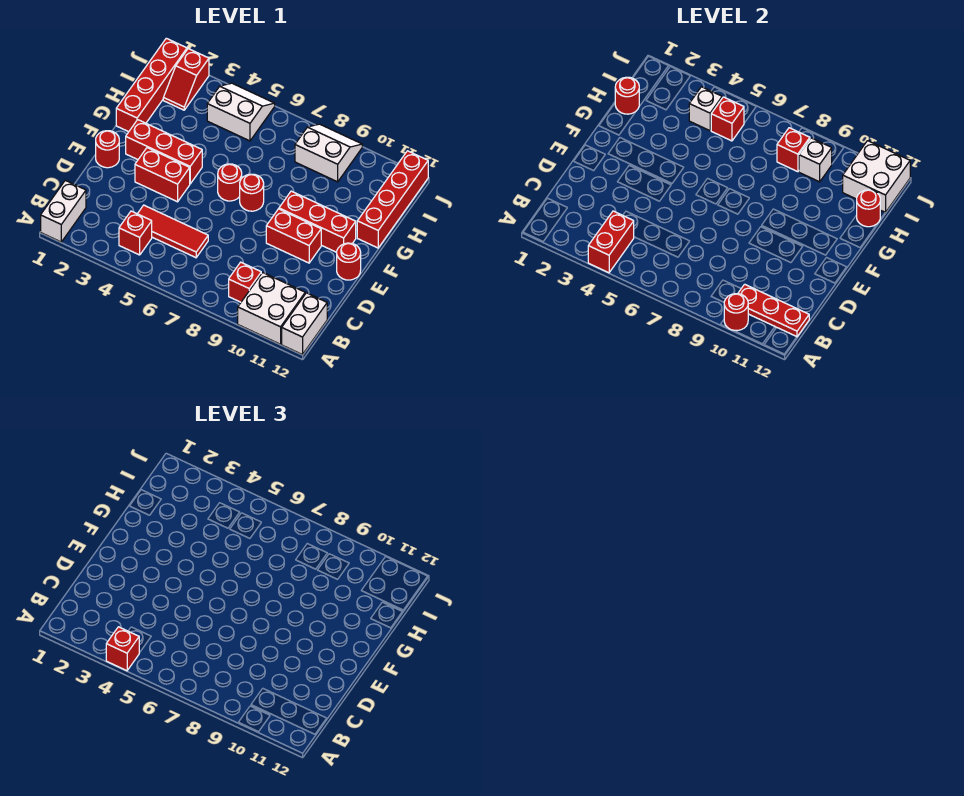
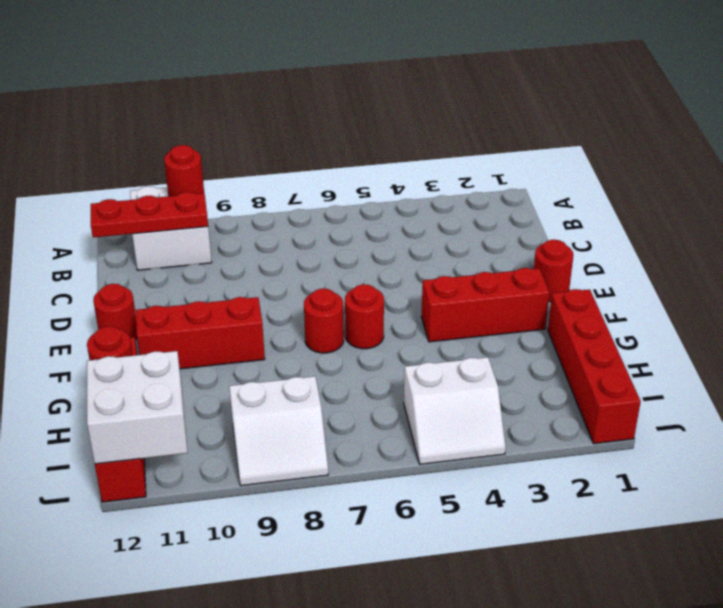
none -> white 1x2 brick [41,180,86,242]
none -> white 1x2 brick [282,293,327,355]
none -> red 1x1 brick [119,211,152,255]
none -> red 1x1 brick [229,262,261,302]

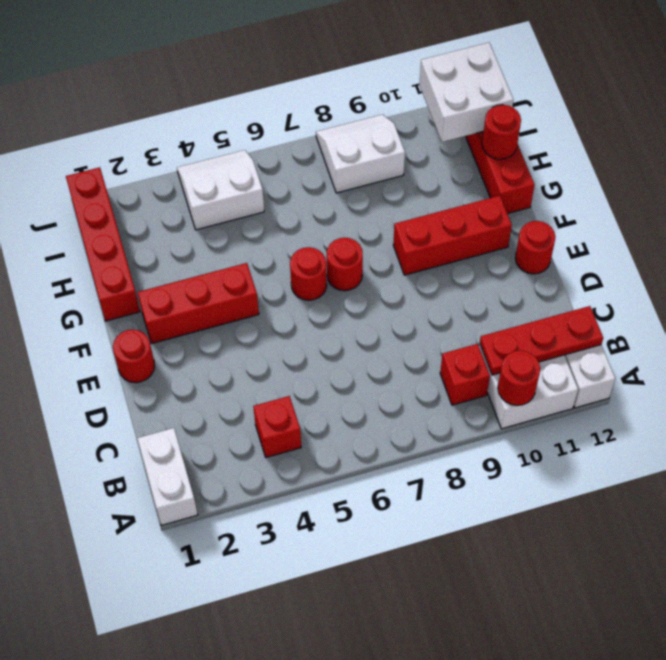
none -> red 1x3 tile [138,205,208,258]
none -> red 1x2 brick [135,148,190,202]
none -> red 1x2 brick [266,209,321,263]
none -> red 1x2 slope [163,49,209,110]

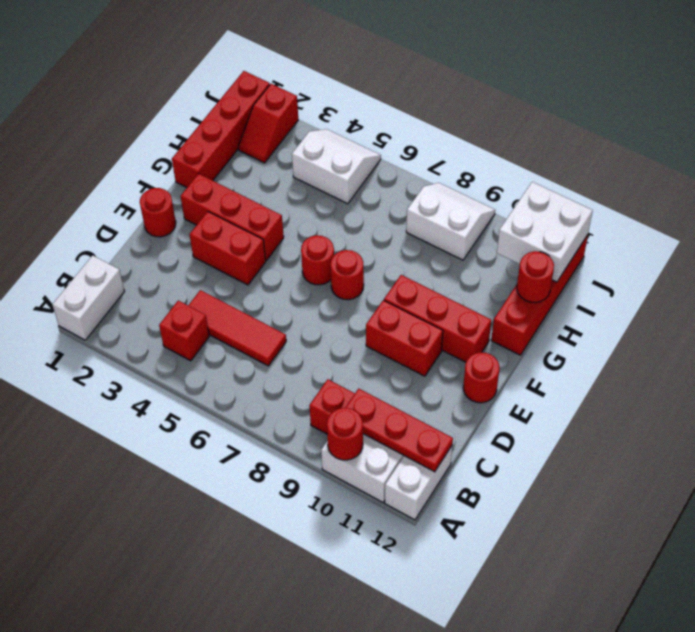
none -> red 1x2 brick [588,211,634,273]
none -> red 1x1 round brick [615,77,639,114]
none -> white 1x1 brick [689,87,722,131]
none -> red 1x1 brick [711,97,744,141]

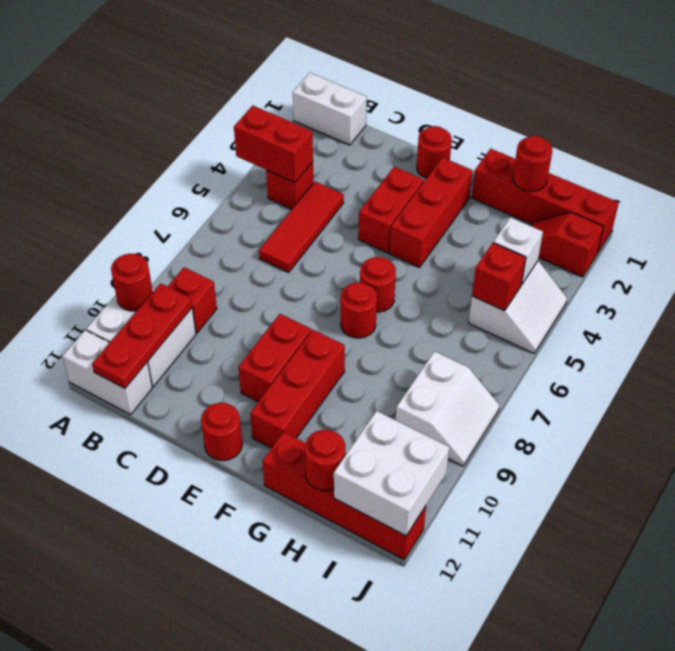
none -> red 1x1 brick [777,128,810,172]
none -> white 1x1 brick [799,138,832,182]
none -> red 1x1 brick [106,627,139,671]

